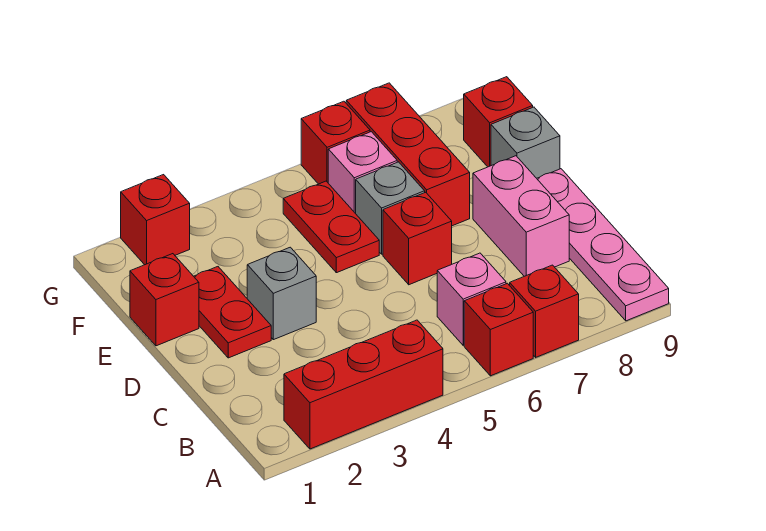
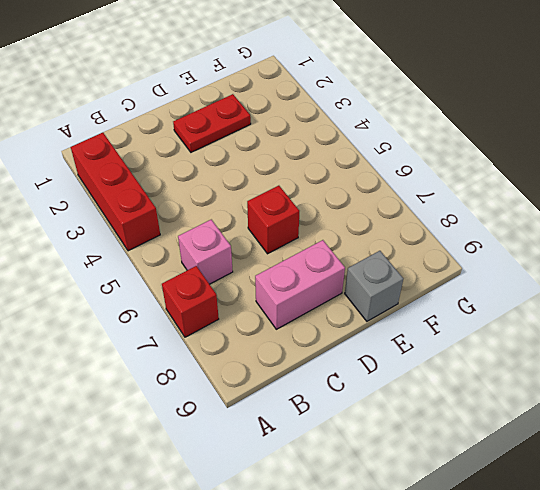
none -> red 1x1 brick [464,283,533,376]
none -> pink 1x4 plate [537,169,669,321]
none -> grey 1x1 brick [247,247,316,340]

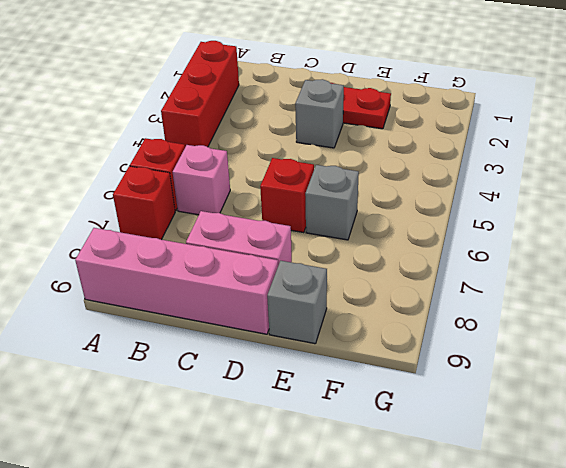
pink 1x4 brick [75,228,278,334] -> pink 1x4 plate [537,169,669,321]
none -> red 1x1 brick [130,254,199,346]
none -> red 1x2 plate [283,181,379,273]
none -> red 1x3 brick [346,83,470,226]

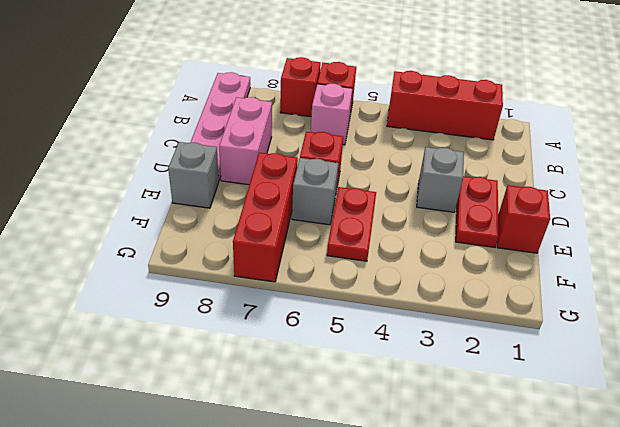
none -> pink 1x1 brick [328,132,397,214]
none -> red 1x1 brick [464,77,533,167]
none -> red 1x1 brick [121,175,190,265]

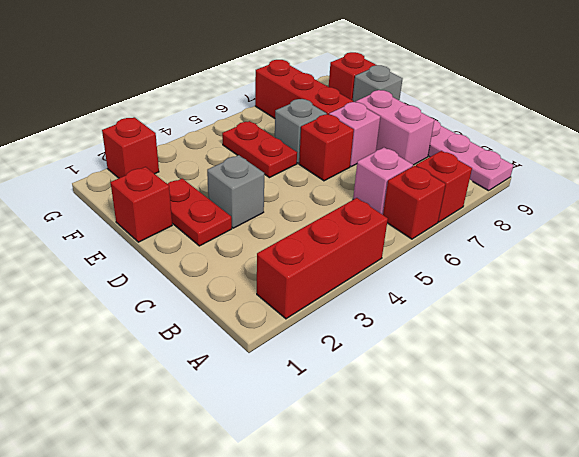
pink 1x1 brick [329,102,380,167] -> pink 1x1 brick moved to [328,132,397,214]
none -> red 1x1 brick [301,101,370,184]

